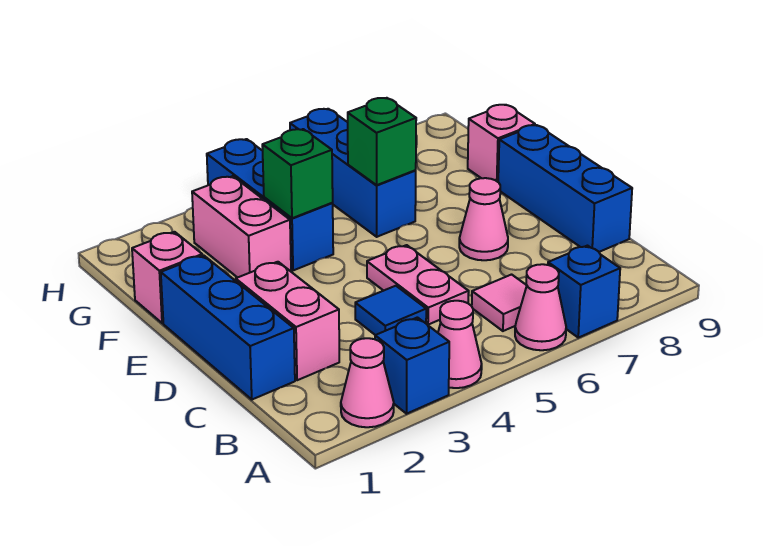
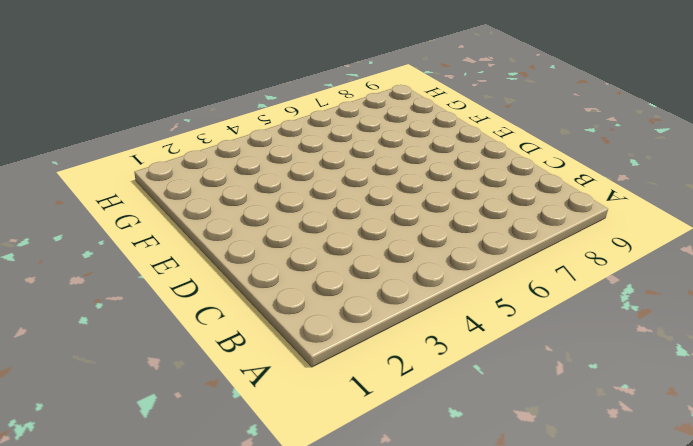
none -> pink 1x1 cone [341,338,394,427]
none -> blue 1x1 brick [375,317,449,414]
none -> pink 1x1 cone [438,301,482,388]

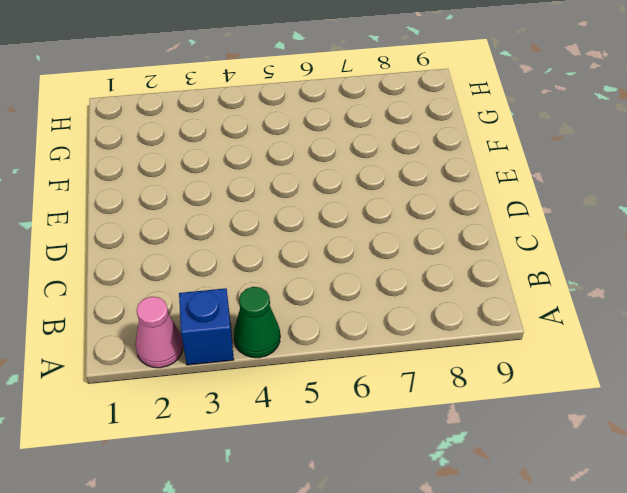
green 1x1 cone [234,287,280,358] -> pink 1x1 cone [438,301,482,388]
none -> pink 1x1 cone [515,264,566,350]
none -> blue 1x1 brick [548,246,620,338]
none -> pink 1x1 tile [472,275,527,331]

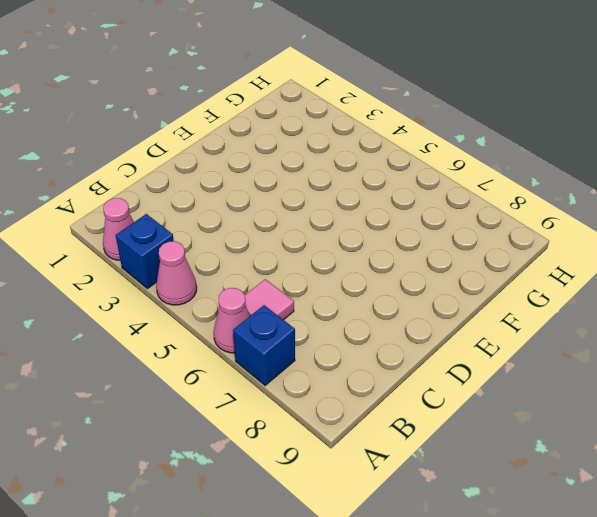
none -> blue 1x3 brick [161,255,295,399]
none -> pink 1x2 brick [236,262,339,380]
none -> blue 1x1 tile [355,286,426,335]

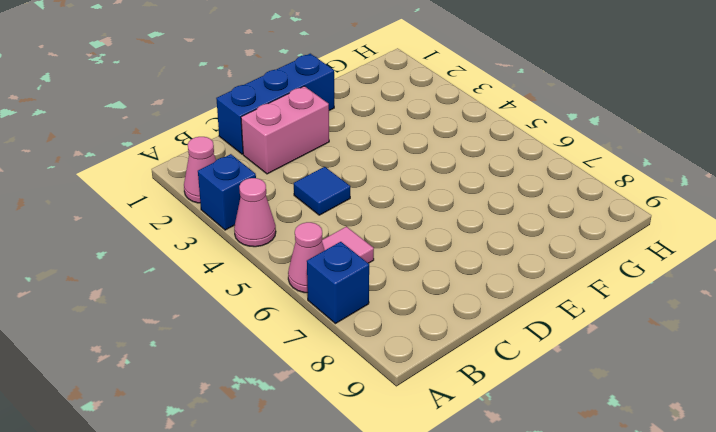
none -> pink 1x2 plate [367,245,469,325]
none -> blue 1x3 brick [498,125,632,252]
none -> pink 1x1 cone [459,178,508,260]

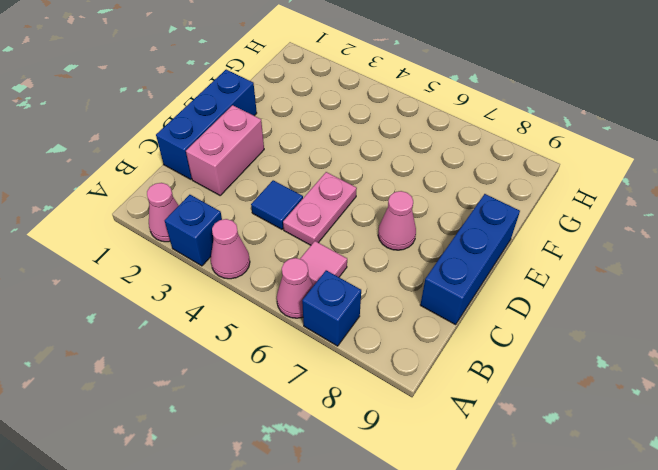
none -> pink 1x1 brick [132,232,202,323]
none -> pink 1x2 brick [192,176,291,278]
none -> blue 1x3 brick [207,139,333,270]

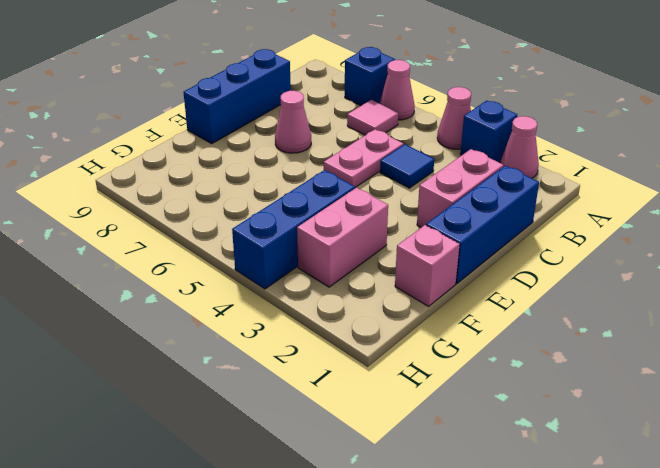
none -> blue 1x3 brick [290,109,416,237]
none -> pink 1x1 brick [468,105,535,182]
none -> green 1x1 brick [262,129,333,218]

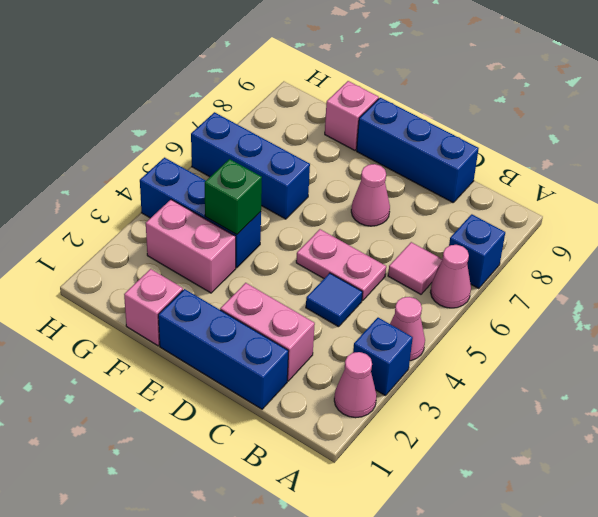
none -> green 1x1 brick [348,98,416,185]

